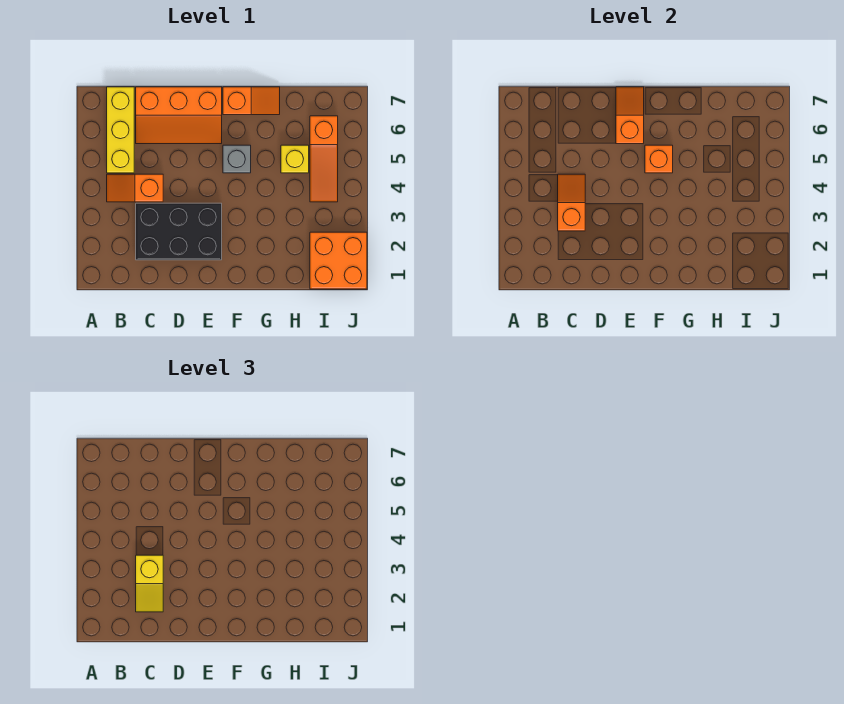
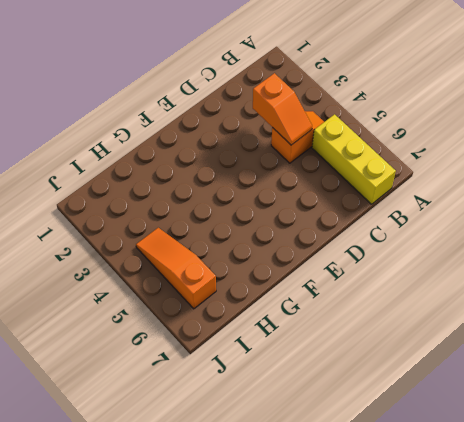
none -> black 2x3 brick [136,203,222,260]
none -> orange 2x3 slope [136,87,222,144]
none -> grey 1x1 brick [223,145,251,173]

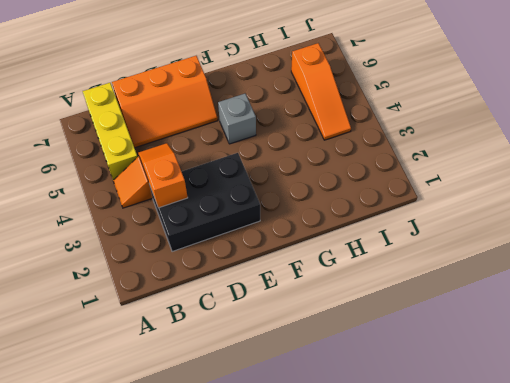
none -> orange 1x2 slope [223,87,280,115]
none -> yellow 1x1 brick [281,145,309,173]
none -> orange 2x2 brick [310,232,367,289]

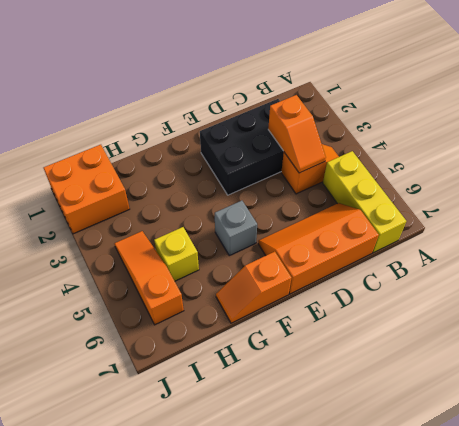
none -> orange 1x2 slope [616,87,644,144]
none -> orange 1x1 brick [645,145,673,173]
none -> yellow 1x2 slope [136,555,163,612]

